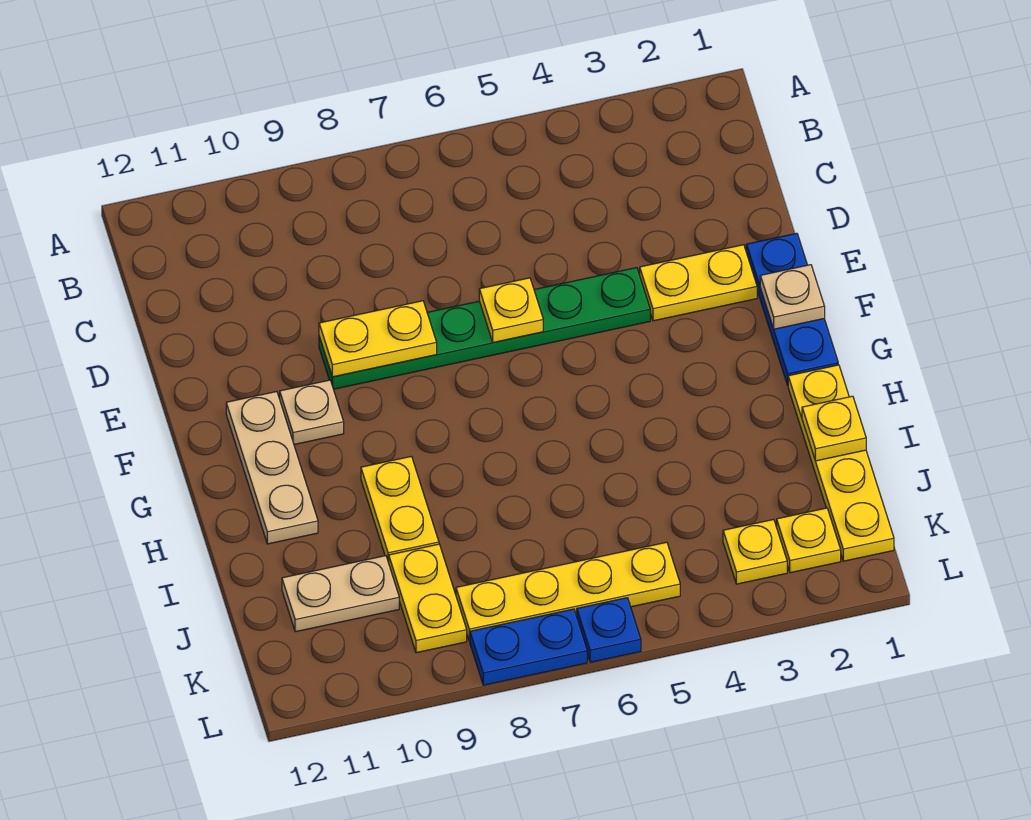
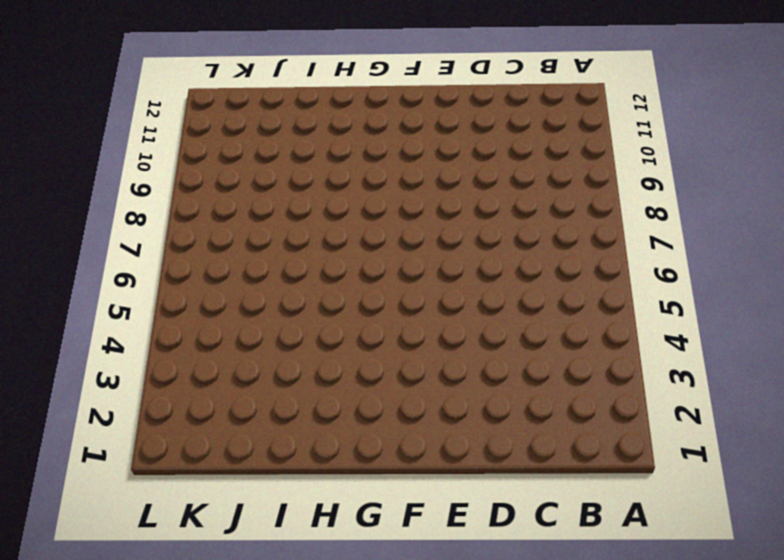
none -> blue 1x3 plate [746,233,838,385]
none -> yellow 1x2 plate [640,245,757,321]
none -> green 1x6 plate [319,268,650,389]

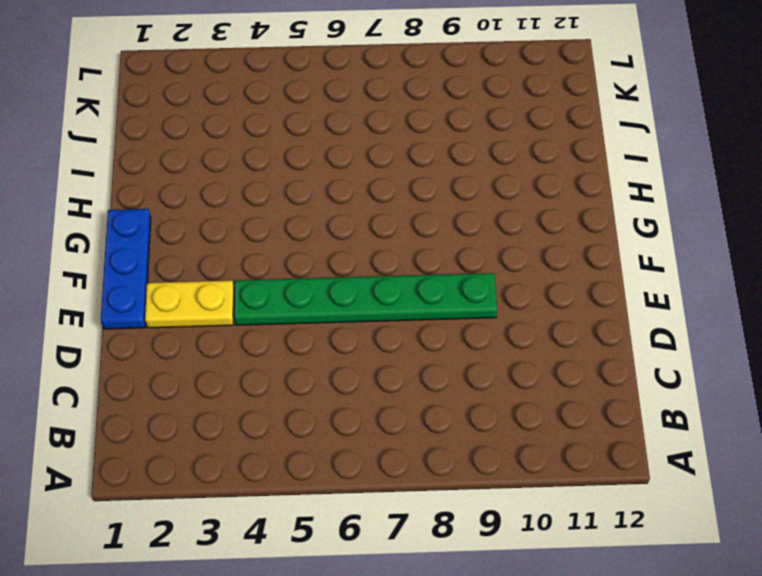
none -> tan 1x1 plate [280,380,344,444]
none -> tan 1x3 plate [226,392,318,544]
none -> yellow 1x4 plate [788,365,894,561]

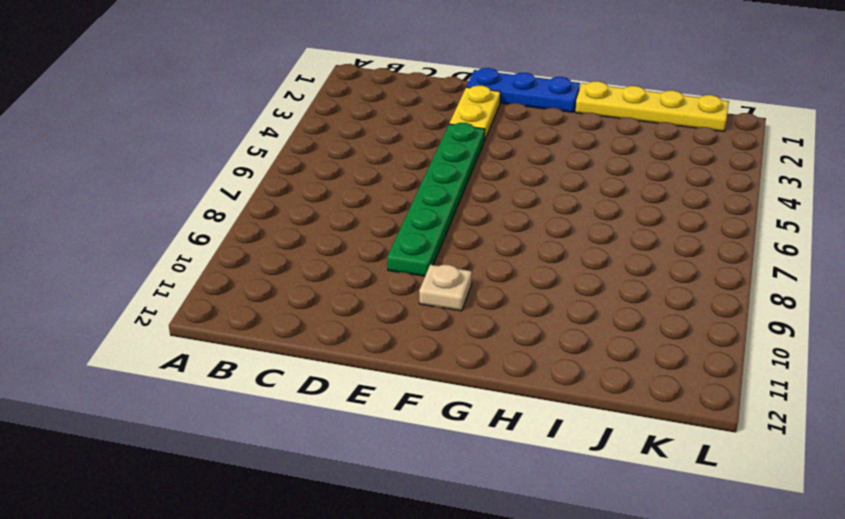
none -> tan 1x3 plate [226,392,318,544]
none -> yellow 1x2 plate [361,456,439,563]
none -> yellow 1x2 plate [389,544,467,653]

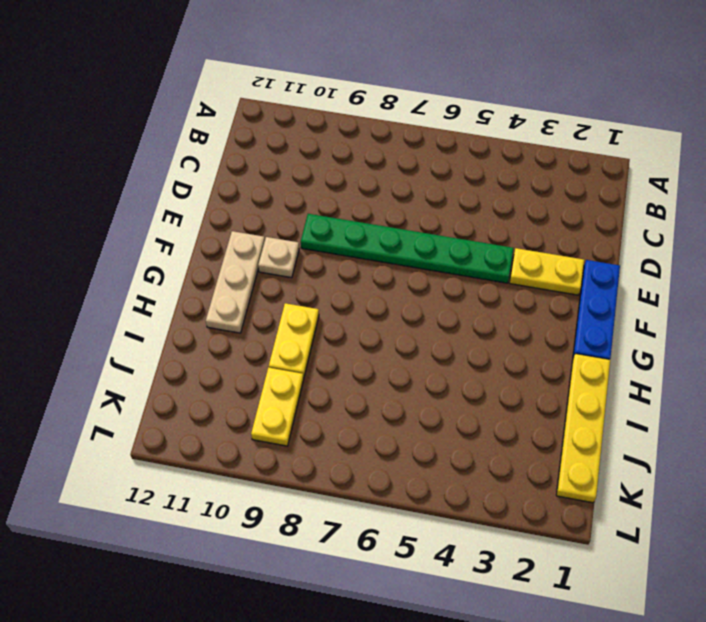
none -> tan 1x2 plate [282,556,399,632]
none -> yellow 1x1 plate [777,508,841,573]
none -> yellow 1x1 plate [723,519,787,584]

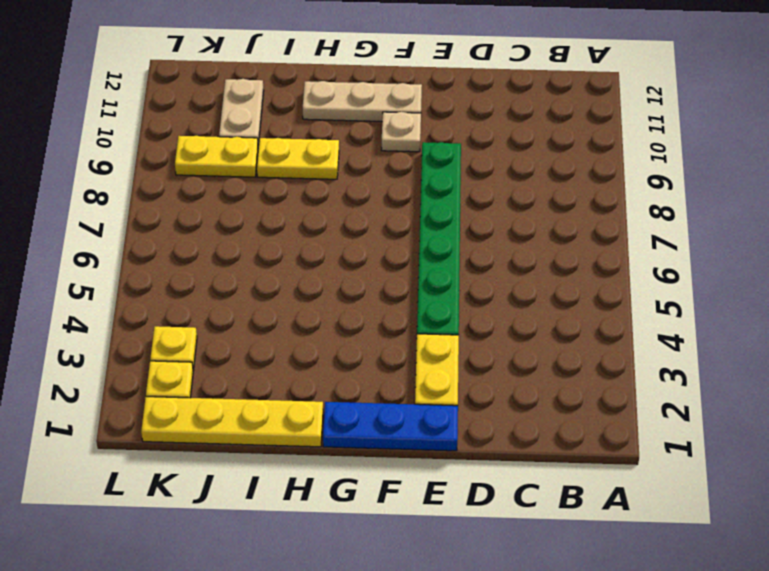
none -> yellow 1x4 plate [456,542,680,641]
none -> blue 1x1 plate [577,598,641,662]
none -> blue 1x2 plate [470,609,587,685]

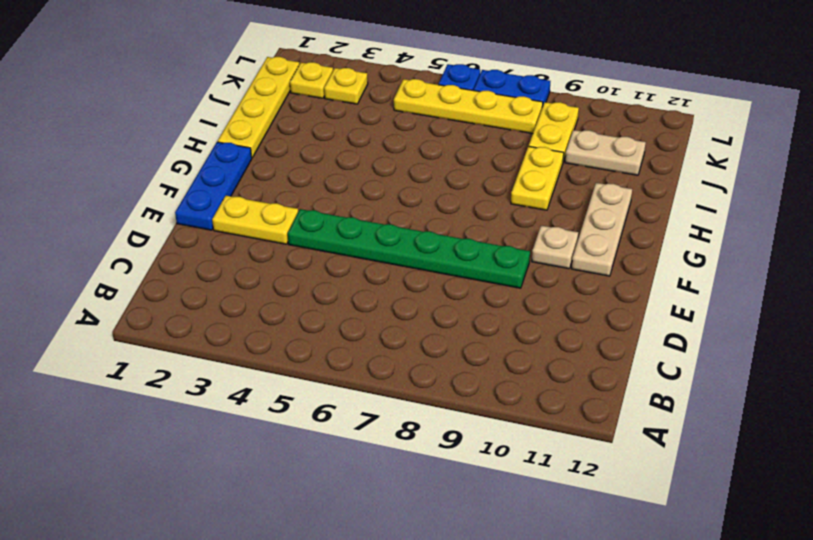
none -> yellow 1x1 plate [479,278,543,342]
none -> yellow 1x2 plate [319,301,437,377]
none -> tan 1x1 plate [760,265,825,329]

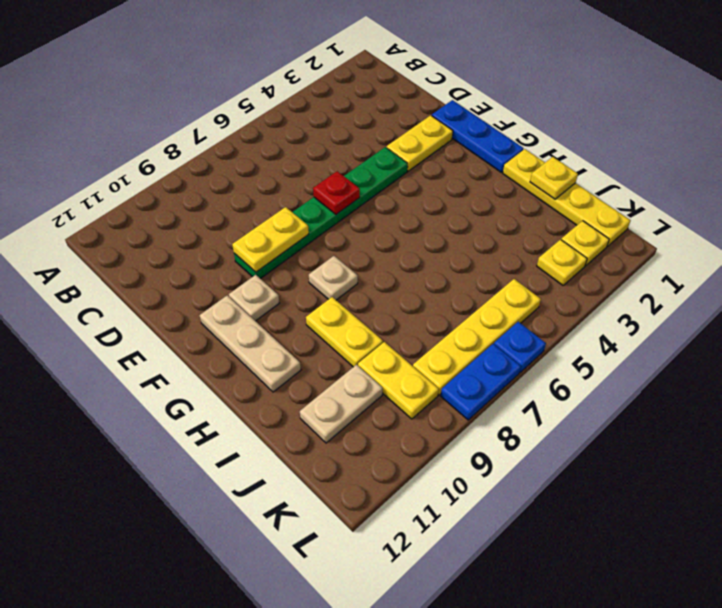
red 1x1 plate [313,171,360,214] -> yellow 1x1 plate [479,278,543,342]
tan 1x1 plate [309,256,358,300] -> tan 1x1 plate moved to [760,265,825,329]

